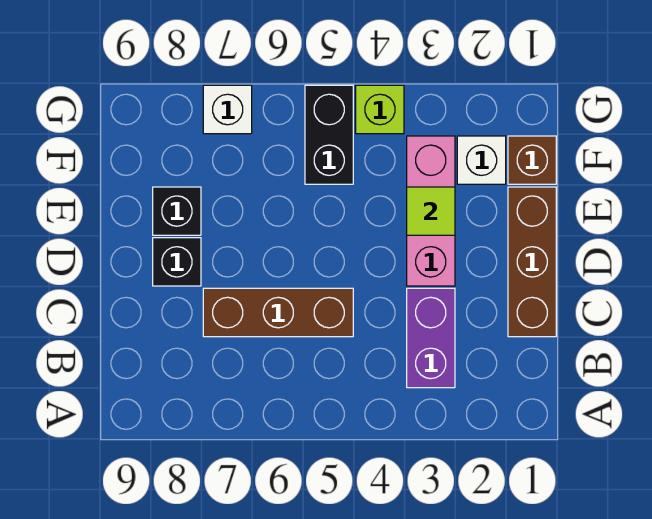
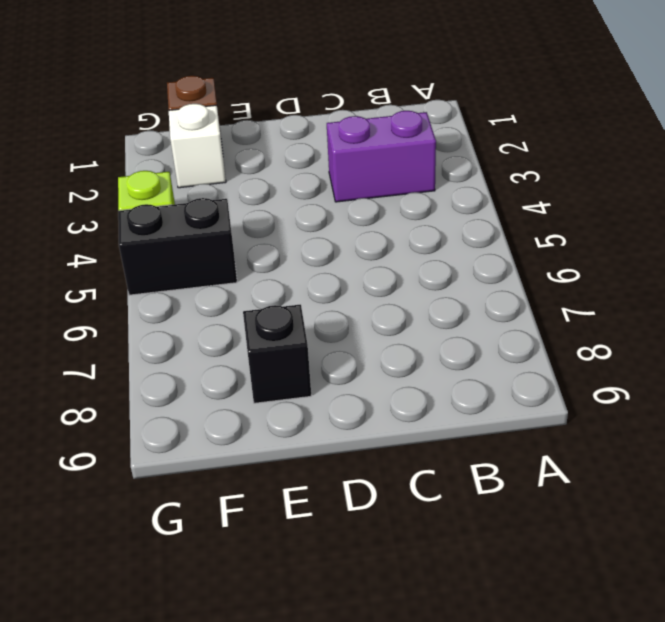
none -> brown 1x3 brick [508,187,556,337]
none -> brown 1x3 brick [203,288,353,337]
none -> pink 1x3 brick [407,136,455,286]

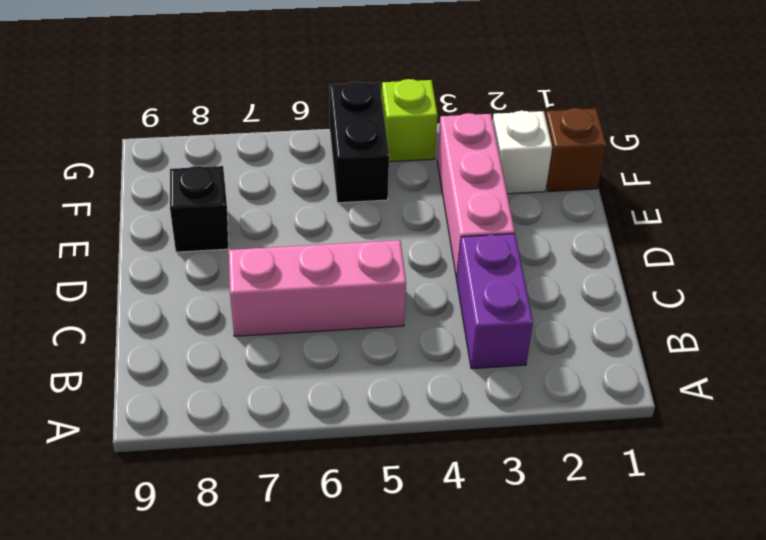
pink 1x3 brick [229,240,406,336] -> brown 1x3 brick [203,288,353,337]
none -> brown 1x3 brick [508,187,556,337]
none -> black 1x1 brick [153,238,201,286]
none -> white 1x1 brick [203,85,252,134]

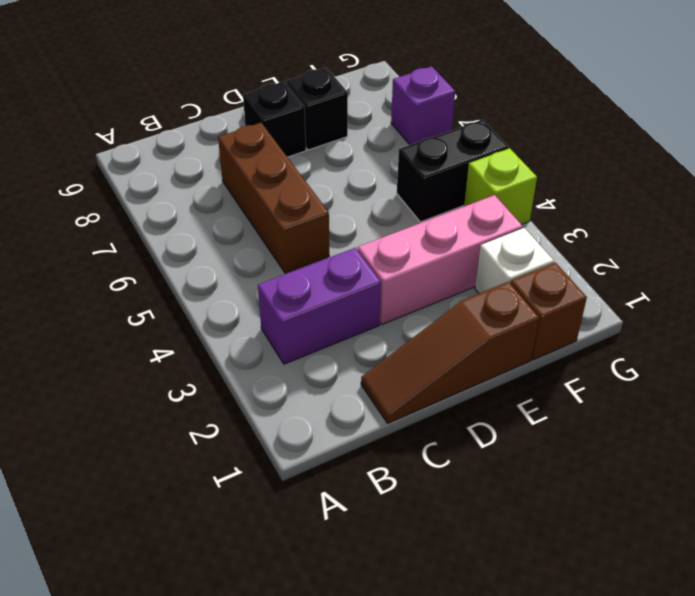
brown 1x3 slope [361,282,539,423] -> brown 1x3 brick [508,187,556,337]
purple 1x1 brick [391,66,455,145] -> white 1x1 brick [203,85,252,134]
none -> lime 1x1 tile [407,187,455,235]

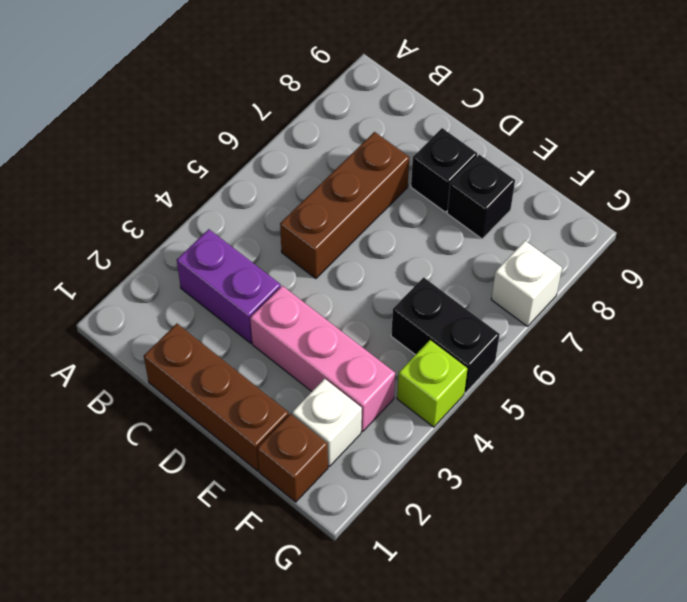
none -> lime 1x1 tile [407,187,455,235]

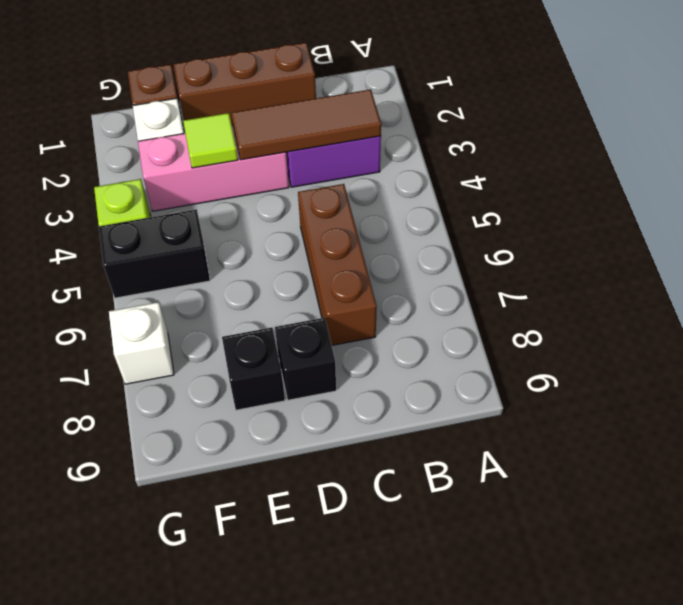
brown 1x3 tile [231,90,381,160] -> none

